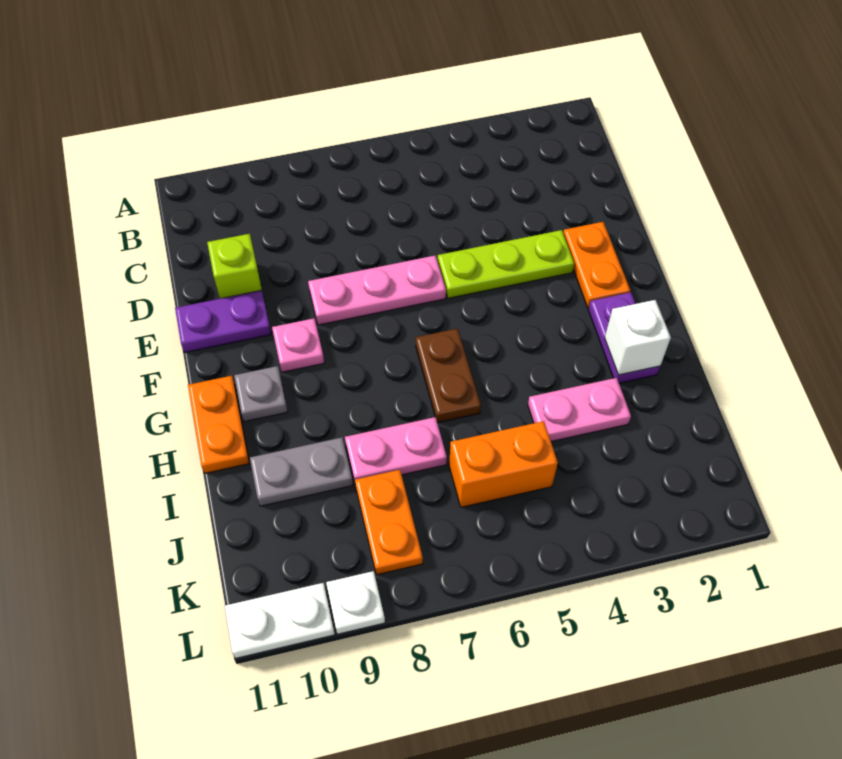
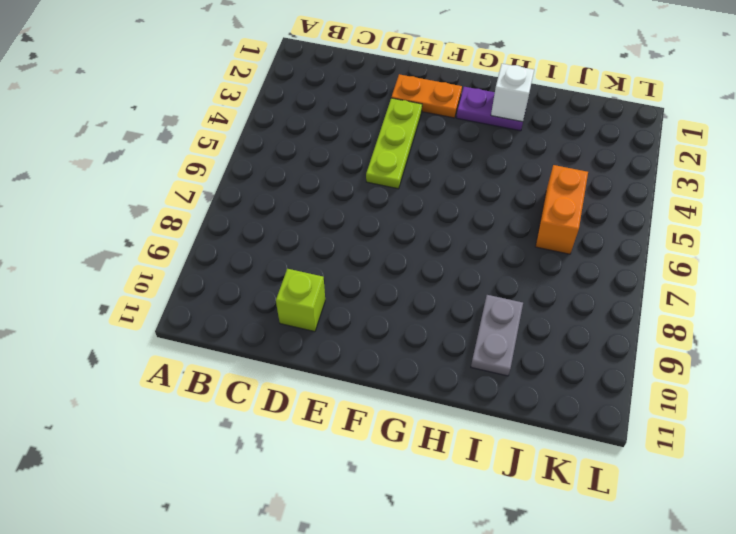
none -> pink 1x3 plate [308,256,446,325]
none -> purple 1x2 plate [175,290,271,353]
none -> pink 1x1 plate [272,318,324,372]

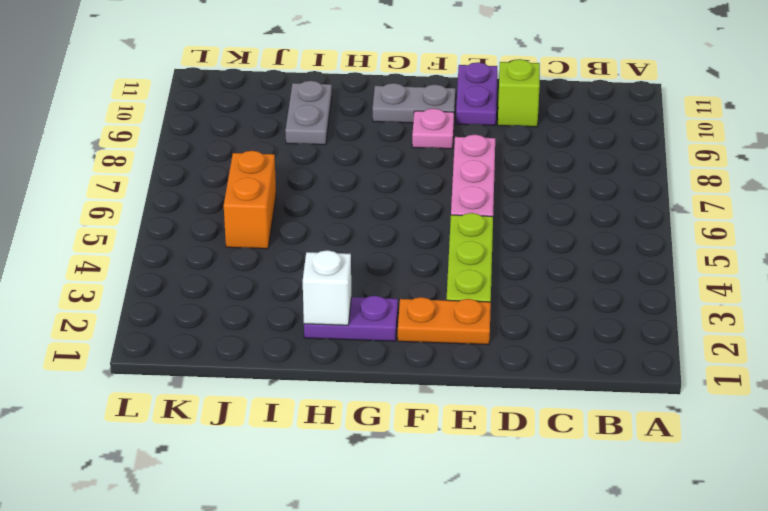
grey 1x2 plate [373,83,455,123] -> grey 1x1 plate [234,366,288,422]
none -> brown 1x2 plate [416,329,481,423]
none -> orange 1x2 plate [188,376,249,473]
none -> pink 1x2 plate [528,378,631,442]

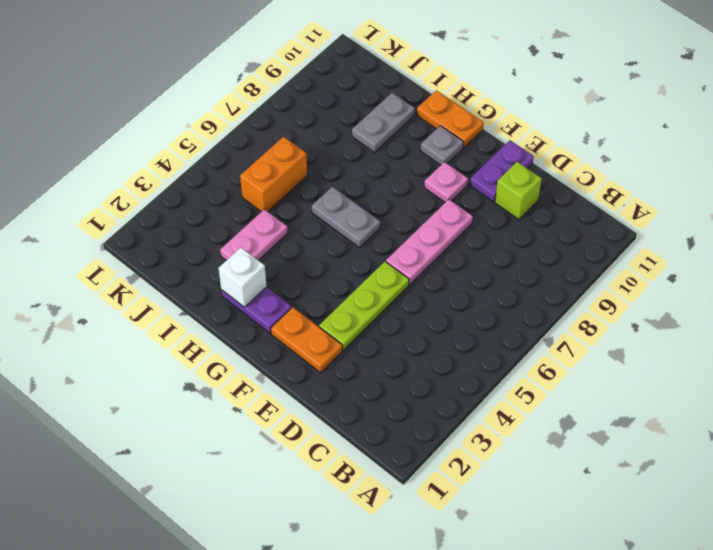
grey 1x2 plate [312,187,380,248] -> brown 1x2 plate [416,329,481,423]
none -> pink 1x2 plate [345,417,447,482]
none -> orange 1x2 plate [355,470,423,575]
none -> white 1x1 plate [326,571,385,634]

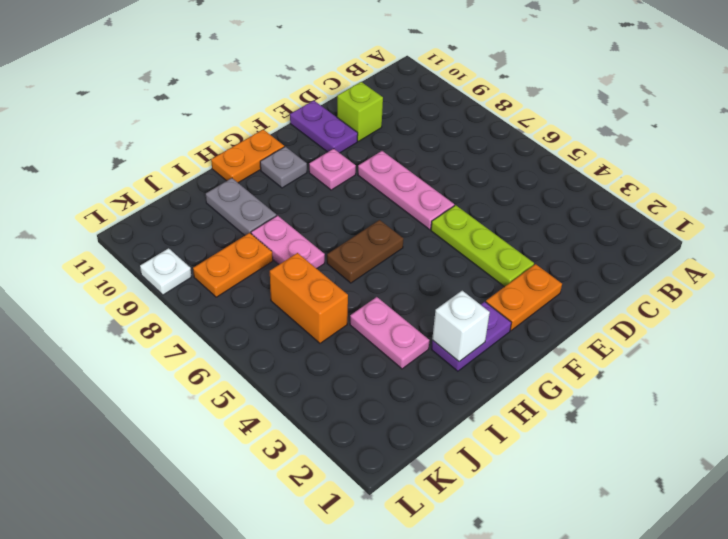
none -> white 1x2 plate [225,583,335,658]

